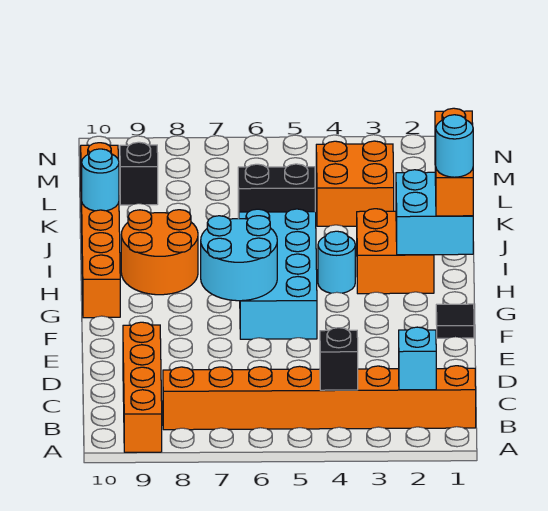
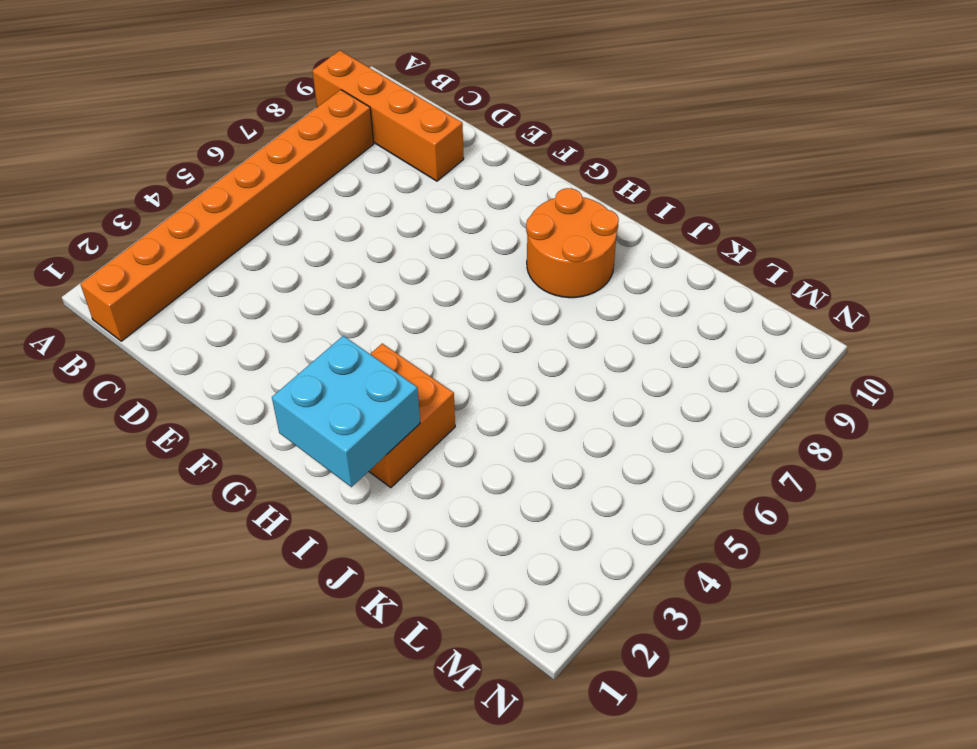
none -> black 1x1 tile [436,304,474,338]
none -> cyan 2x4 brick [239,209,317,339]
none -> orange 1x6 brick [81,143,120,318]

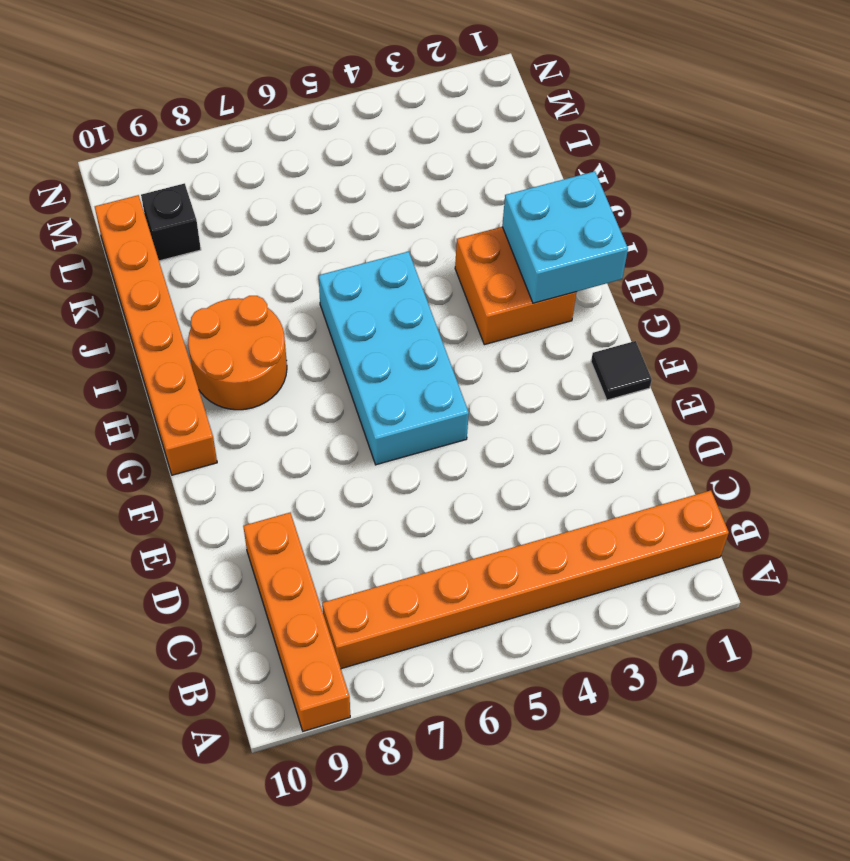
none -> cyan 1x1 round brick [318,231,355,293]
none -> orange 2x2 brick [316,141,394,226]
none -> black 1x2 brick [238,164,315,218]

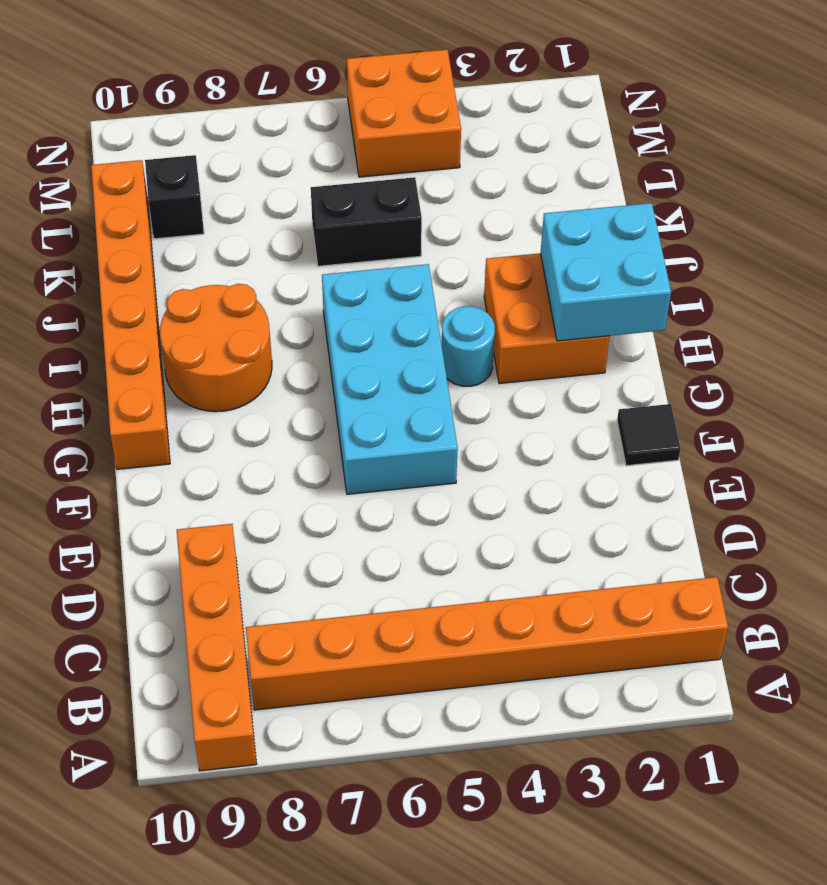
orange 2x2 brick [347,50,461,177] -> orange 2x2 brick moved to [316,141,394,226]
none -> cyan 1x1 brick [399,327,436,390]
none -> black 1x1 brick [320,328,358,390]
none -> cyan 2x2 round brick [201,216,277,301]

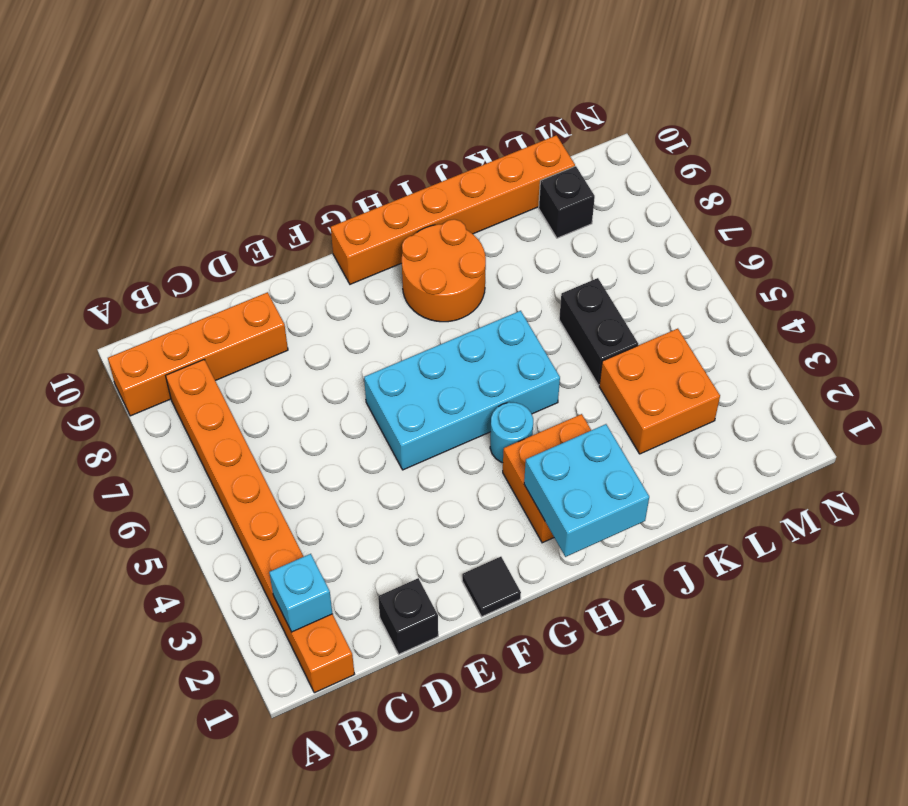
black 1x1 brick [378,578,438,654] -> black 1x1 brick moved to [320,328,358,390]
none -> cyan 2x2 round brick [201,216,277,301]
none -> cyan 1x1 round brick [82,149,119,211]
none -> orange 1x3 brick [435,108,473,216]

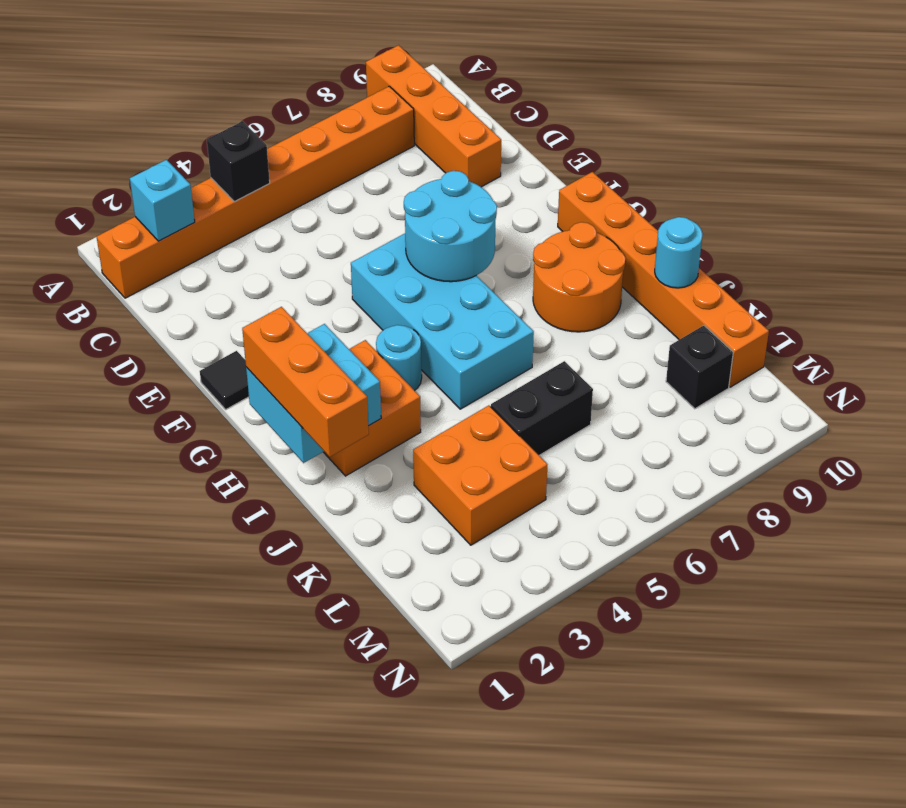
none -> cyan 1x1 round brick [436,115,473,177]

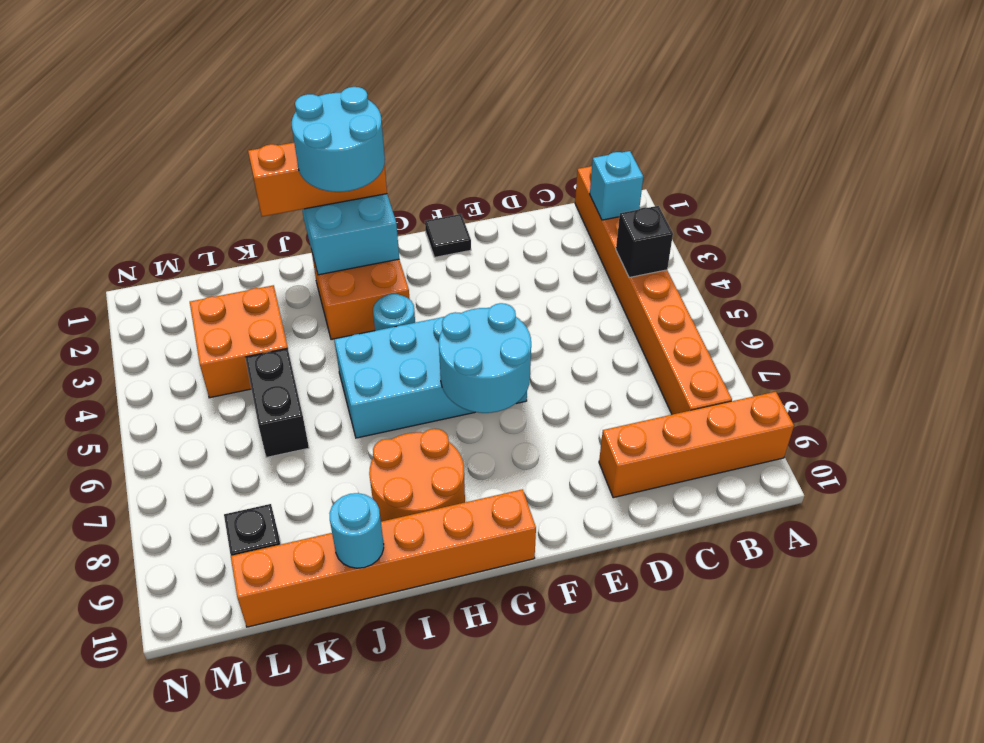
cyan 2x2 round brick [292,87,385,192] -> cyan 1x1 round brick [436,115,473,177]

